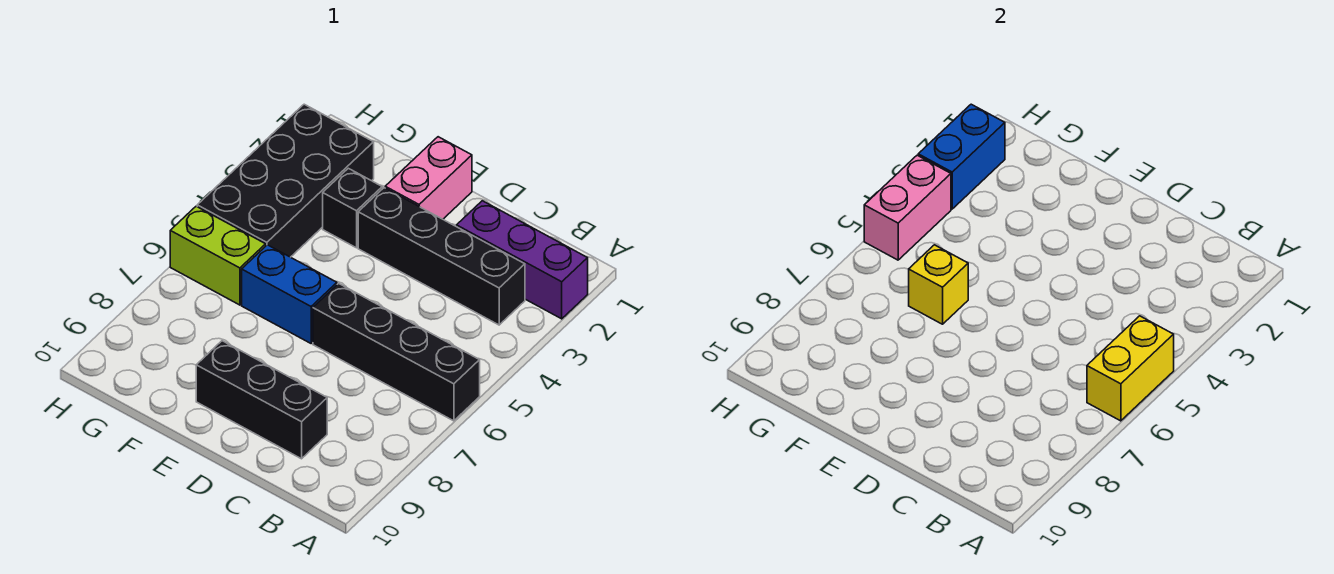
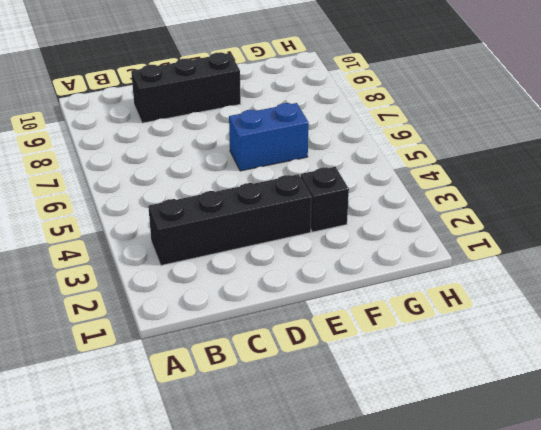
none -> purple 1x3 brick [457,201,588,319]
none -> black 1x4 brick [313,283,480,421]
none -> pink 1x2 brick [385,137,472,219]

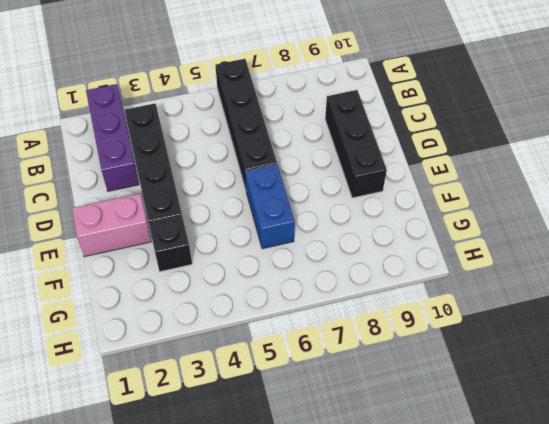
none -> black 2x4 brick [197,104,374,257]
none -> lime 1x2 brick [170,206,266,305]
none -> yellow 1x2 brick [1087,316,1174,421]

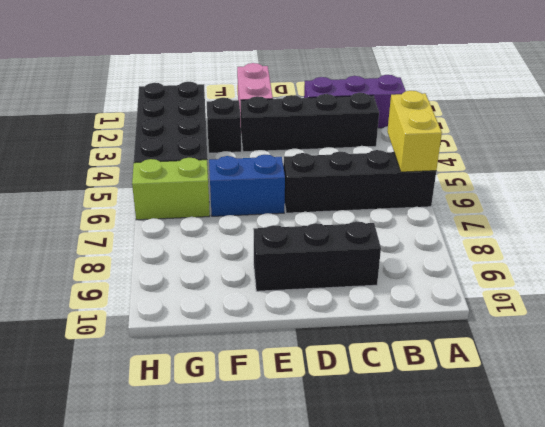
none -> yellow 1x1 brick [909,245,968,324]
none -> blue 1x2 brick [918,104,1005,209]
none -> pink 1x2 brick [864,155,951,260]

